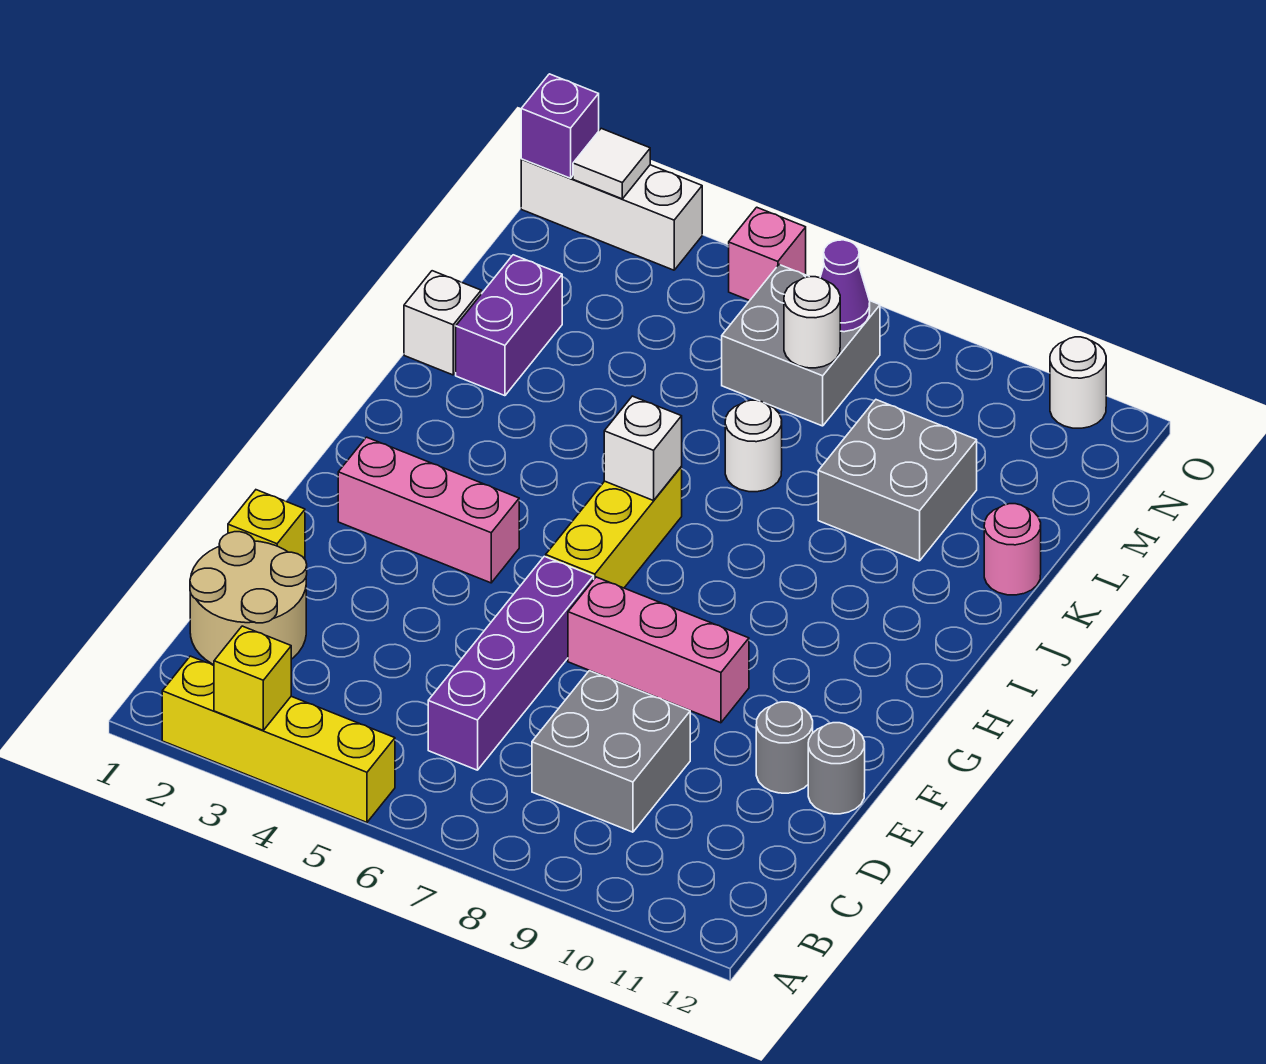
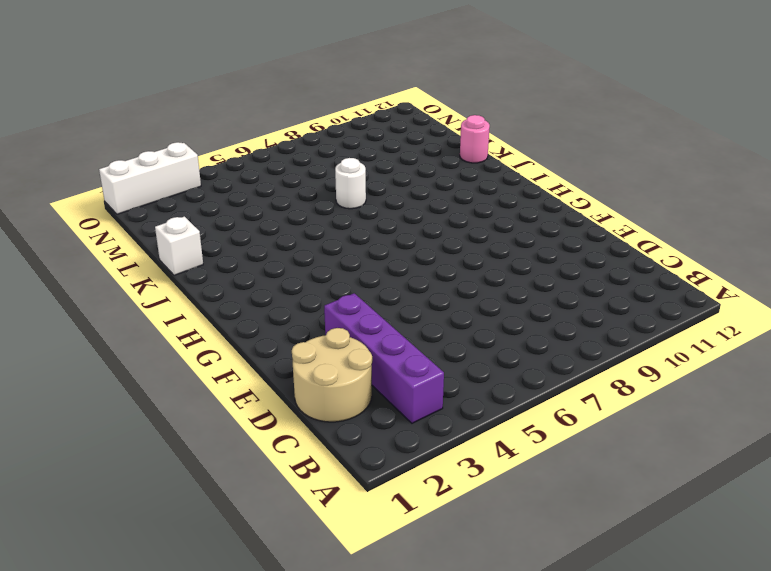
purple 1x4 brick [324,293,444,423] -> purple 1x4 brick moved to [428,556,594,770]
none -> yellow 1x4 brick [162,656,395,822]
none -> grey 2x2 brick [532,671,690,832]
none -> yellow 1x1 brick [228,490,305,559]

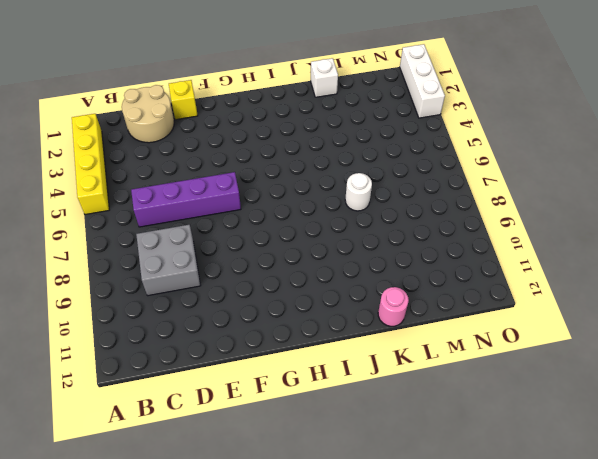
none -> grey 1x1 round brick [756,702,813,793]
none -> grey 1x1 round brick [808,723,865,814]
none -> pink 1x3 brick [568,577,749,723]

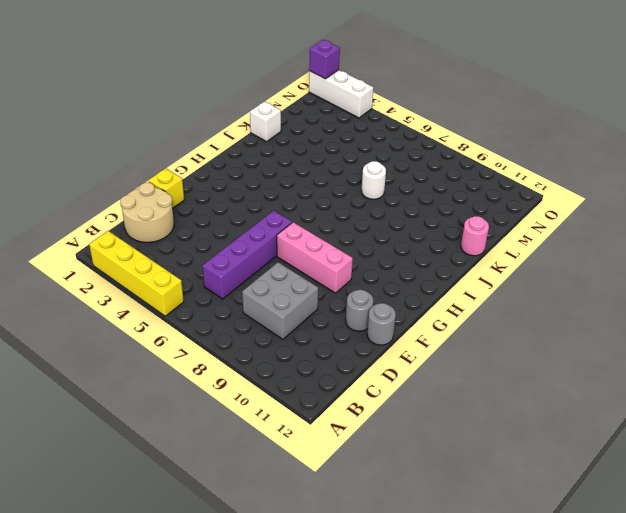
none -> pink 1x3 brick [338,437,519,583]
none -> yellow 1x3 brick [546,467,682,588]
none -> purple 1x2 brick [456,255,562,396]

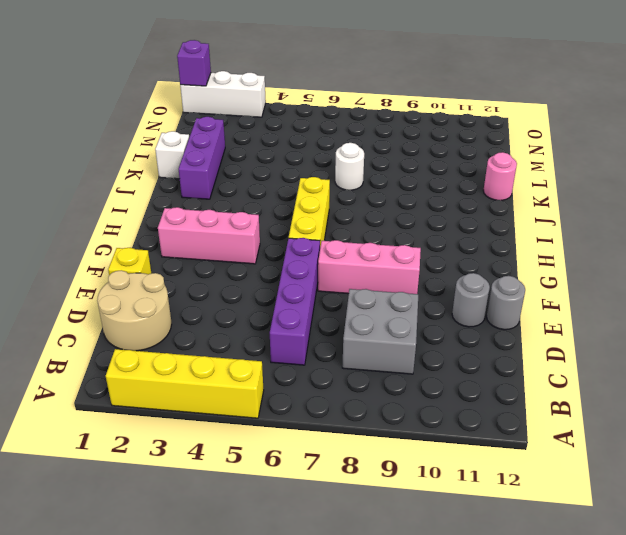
purple 1x3 brick [179,117,225,199] -> purple 1x2 brick [456,255,562,396]
none -> grey 2x2 brick [818,400,977,561]
none -> grey 2x2 brick [722,265,880,426]
none -> pink 1x1 brick [729,207,806,301]

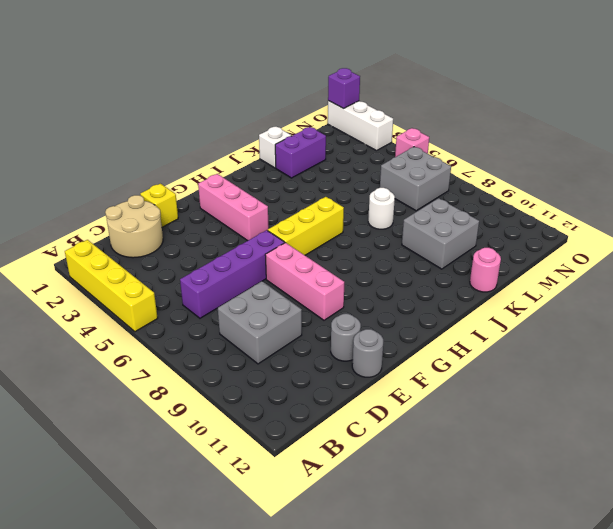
none -> white 1x1 round brick [1050,337,1106,428]
none -> yellow 1x1 brick [214,626,291,730]
none -> white 1x1 brick [604,396,682,501]

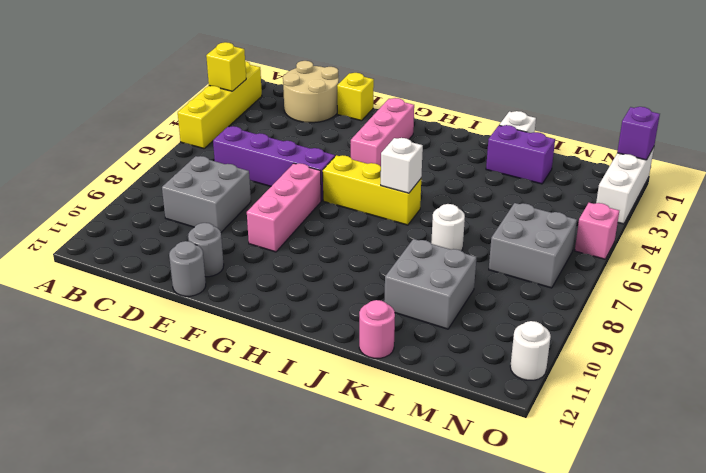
none -> white 1x1 round brick [784,277,840,368]
none -> purple 1x1 cone [820,240,870,332]
none -> white 1x1 tile [573,128,650,199]

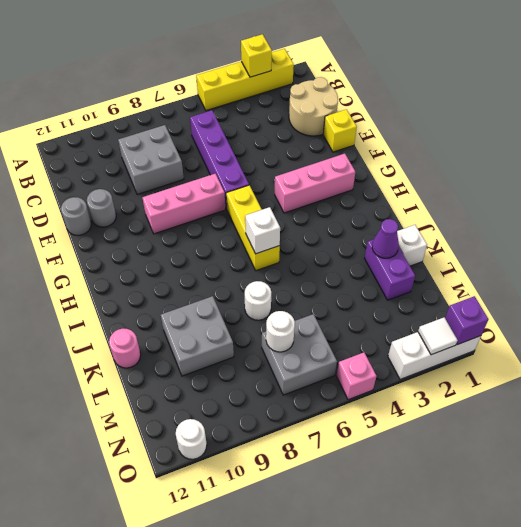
purple 1x1 cone [372,219,399,258] -> purple 1x1 cone moved to [820,240,870,332]

